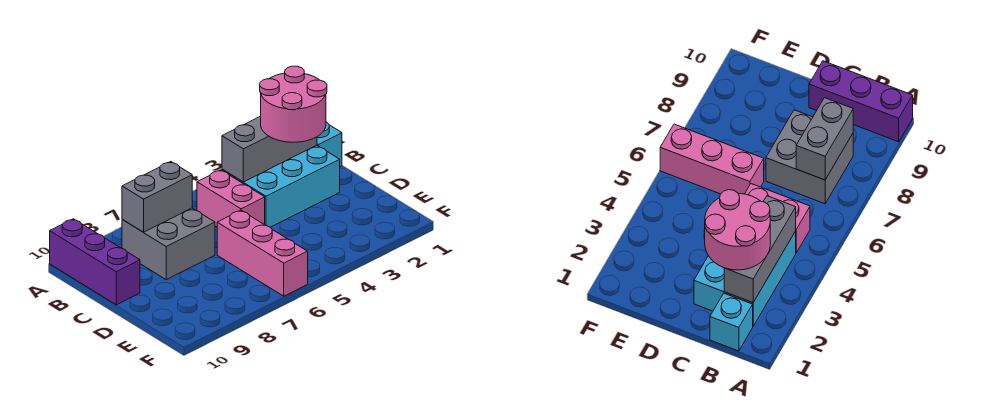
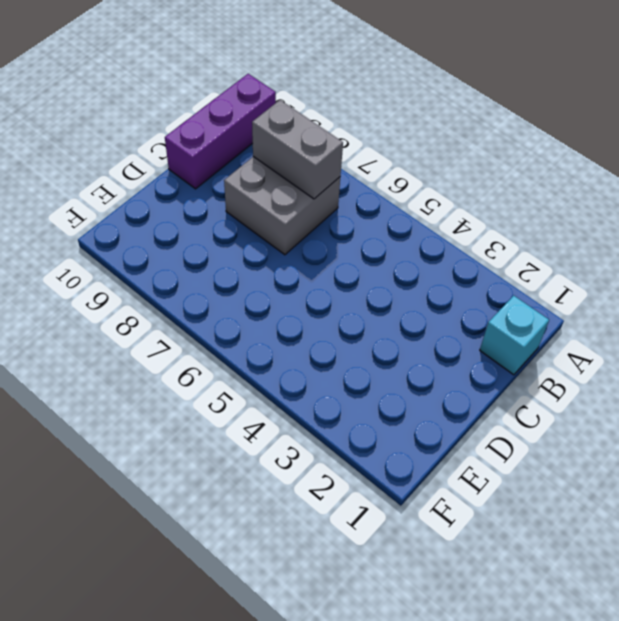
none -> cyan 2x3 brick [222,145,340,227]
none -> pink 1x2 brick [197,170,265,227]

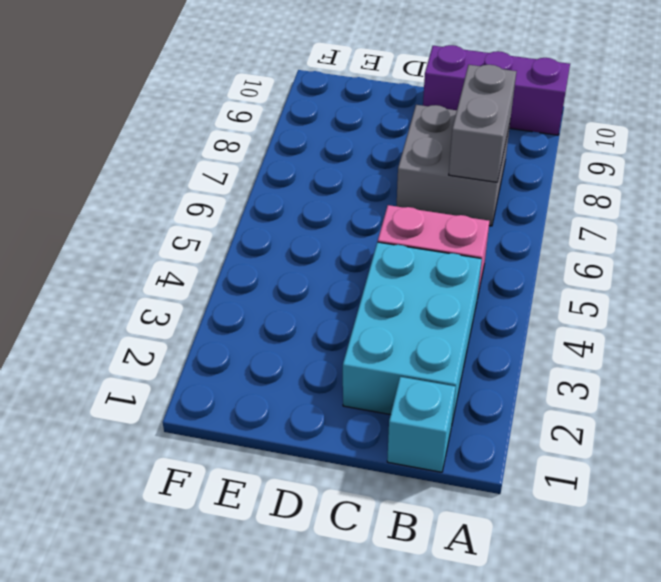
none -> pink 1x3 brick [217,210,308,296]
none -> grey 1x3 brick [222,116,317,182]

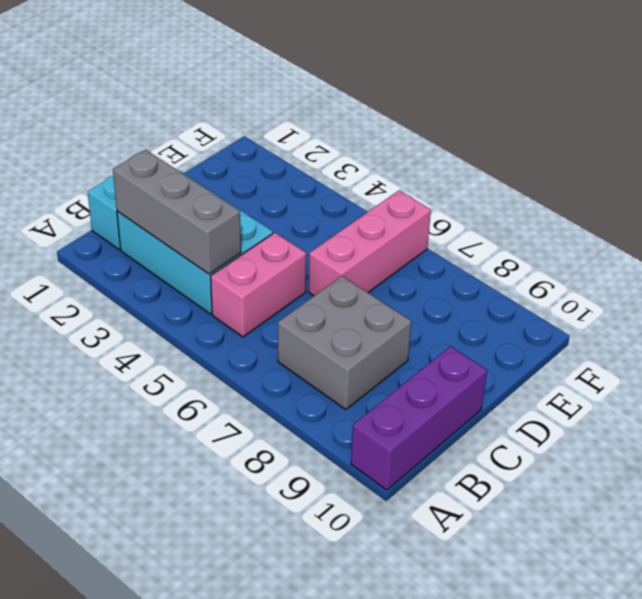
none -> grey 1x2 brick [122,162,192,232]
none -> pink 2x2 round brick [260,66,327,142]

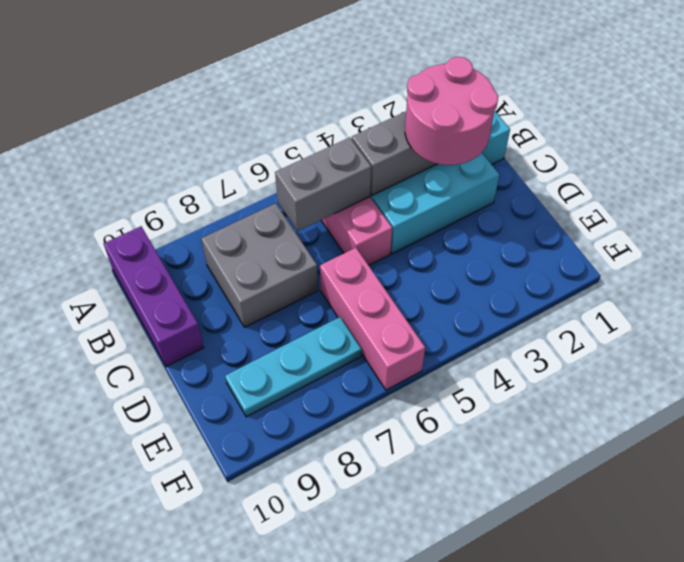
grey 1x2 brick [275,137,371,231] -> grey 1x2 brick moved to [122,162,192,232]
cyan 1x3 plate [225,317,361,417] -> none

